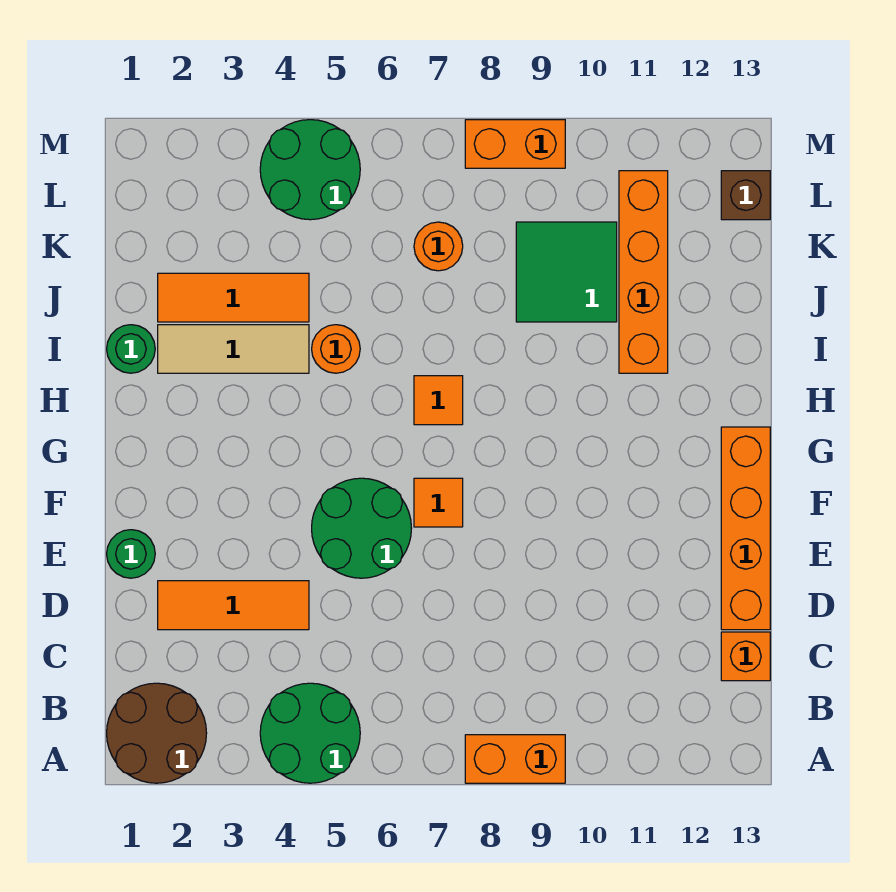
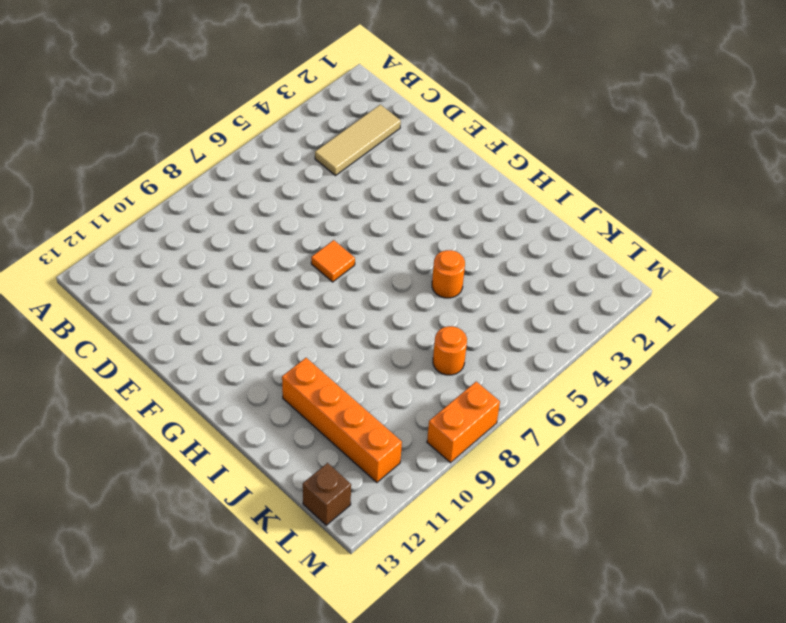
tan 1x3 tile [315,105,401,176] -> tan 1x3 tile moved to [158,325,309,373]
none -> brown 2x2 round brick [107,683,207,783]
none -> green 2x2 round brick [260,683,360,783]
none -> orange 1x2 brick [465,735,565,783]

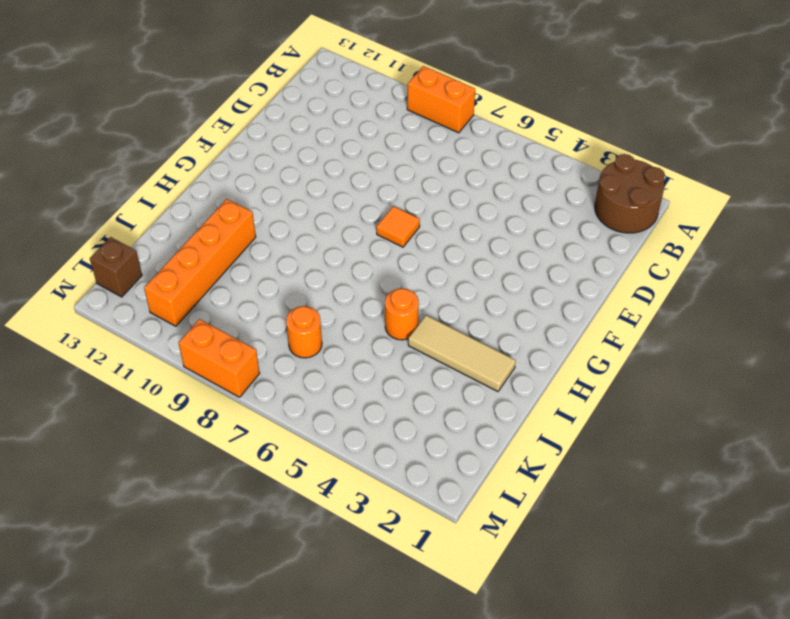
none -> green 2x2 round brick [260,683,360,783]
none -> orange 1x1 brick [721,632,770,681]
none -> orange 1x3 tile [158,581,309,630]

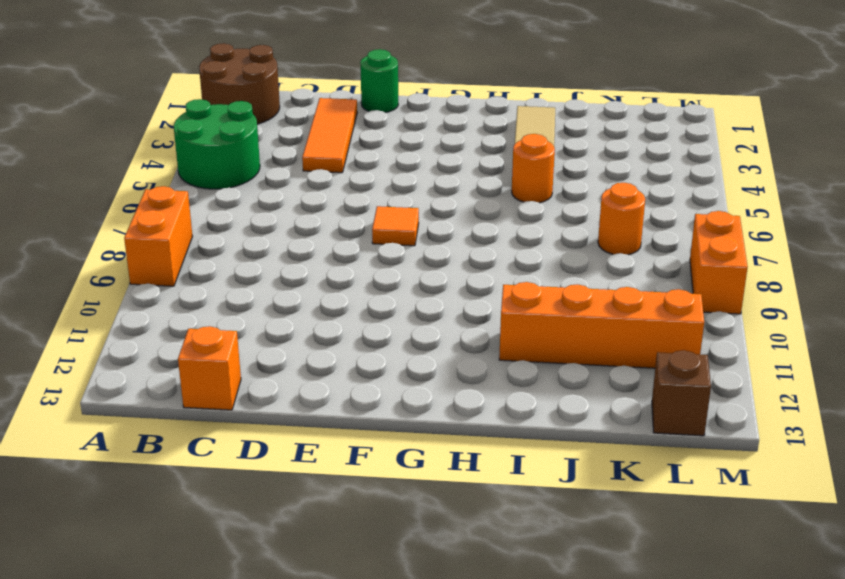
none -> orange 1x4 brick [721,427,770,630]
none -> green 2x2 round brick [312,478,412,578]
none -> orange 1x1 tile [414,376,463,425]

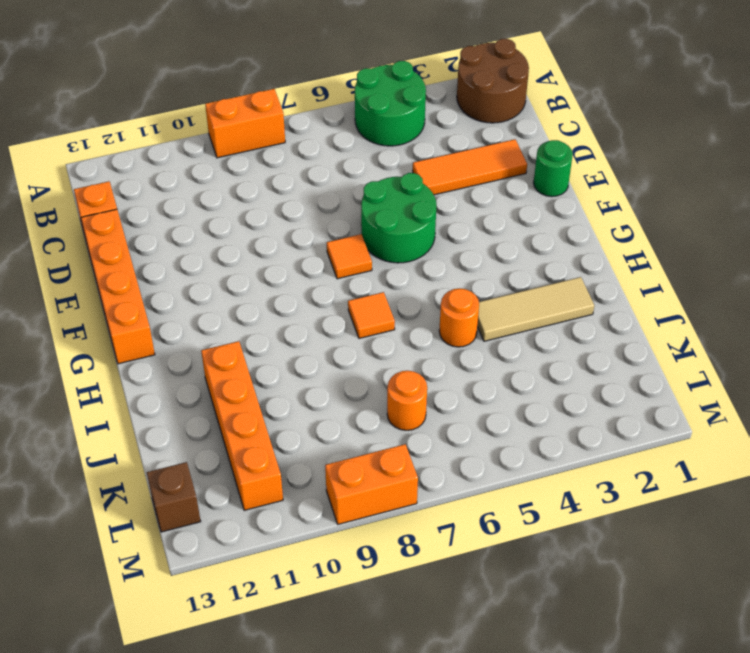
none -> green 1x1 round brick [107,325,155,373]
none -> orange 1x3 tile [158,273,309,322]
none -> green 2x2 tile [516,222,617,322]

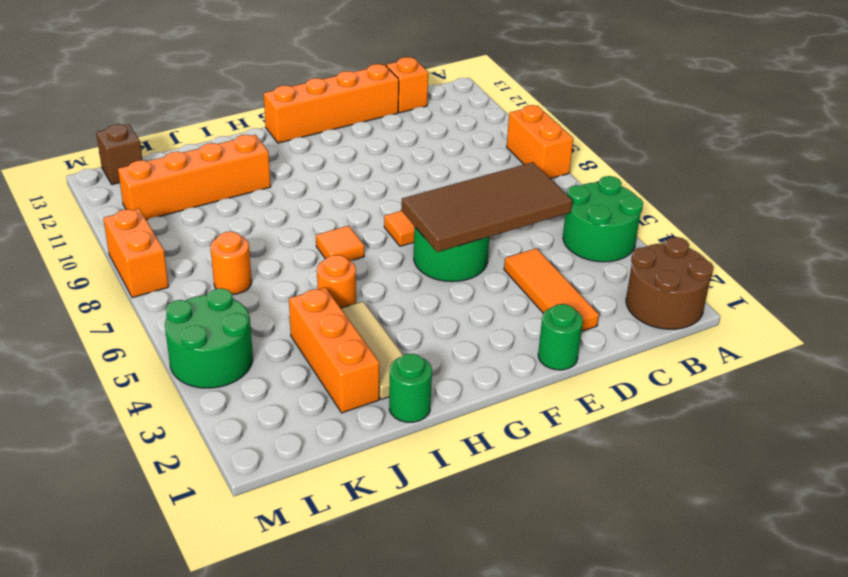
brown 2x4 tile [402,162,572,252] -> none
orange 1x3 brick [289,287,379,413] -> orange 1x3 tile [158,273,309,322]
none -> green 2x2 tile [516,222,617,322]

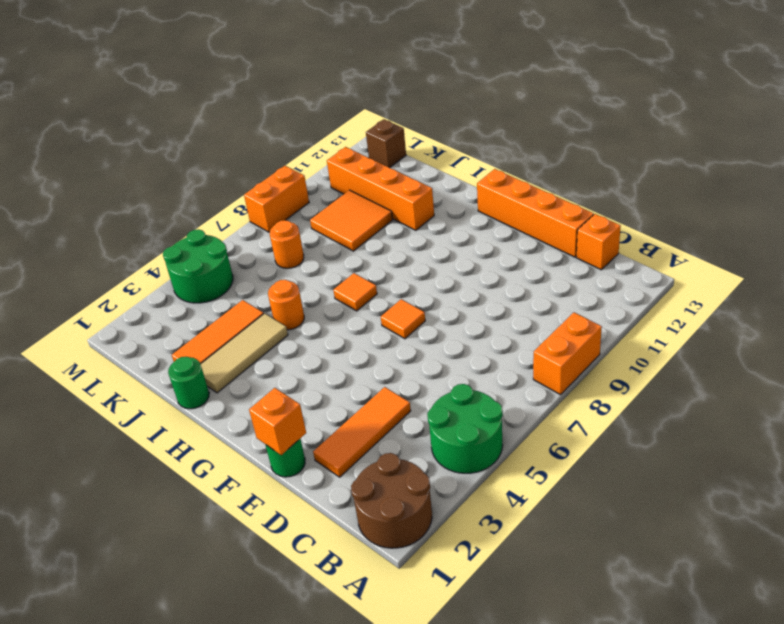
orange 1x1 brick [249,388,306,455] -> none
orange 2x2 tile [310,190,393,251] -> green 2x2 tile [516,222,617,322]
none -> green 2x2 round brick [312,478,412,578]

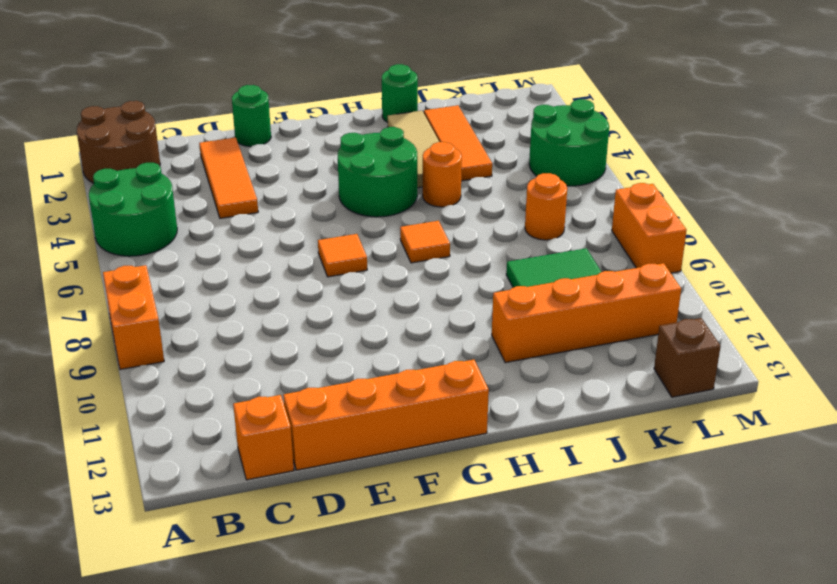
green 2x2 round brick [338,127,418,217] -> green 2x2 round brick moved to [312,478,412,578]

